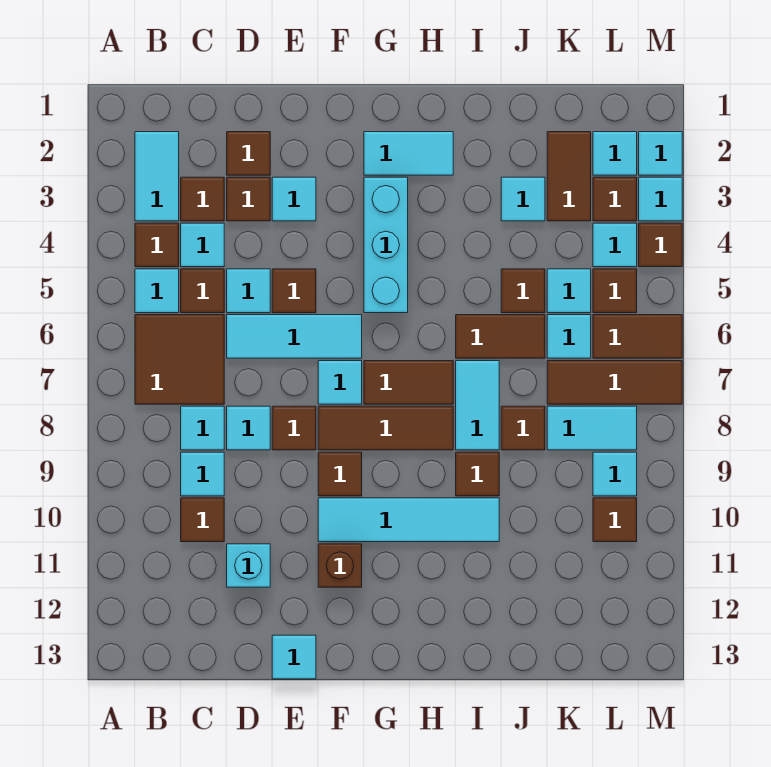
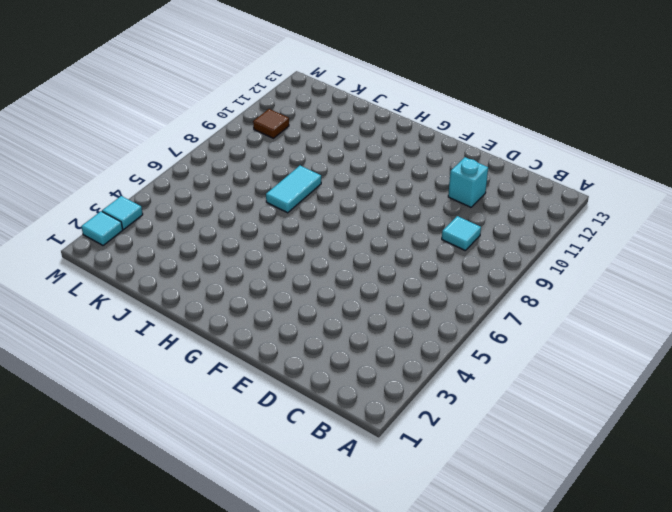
none -> cyan 1x2 tile [135,132,179,221]
none -> brown 1x1 tile [135,223,179,267]
none -> cyan 1x1 tile [135,269,179,313]
none -> brown 2x2 tile [135,315,224,404]

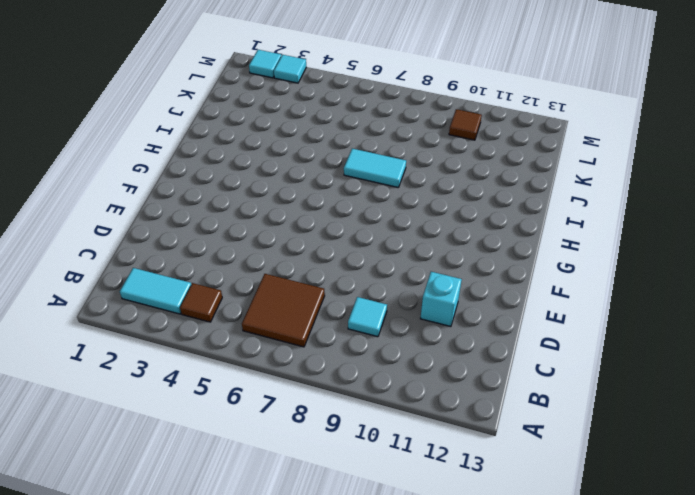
none -> cyan 1x1 tile [135,269,179,313]
none -> brown 1x1 tile [181,177,224,221]
none -> cyan 1x1 tile [181,223,224,267]
none -> brown 1x1 tile [181,269,224,313]

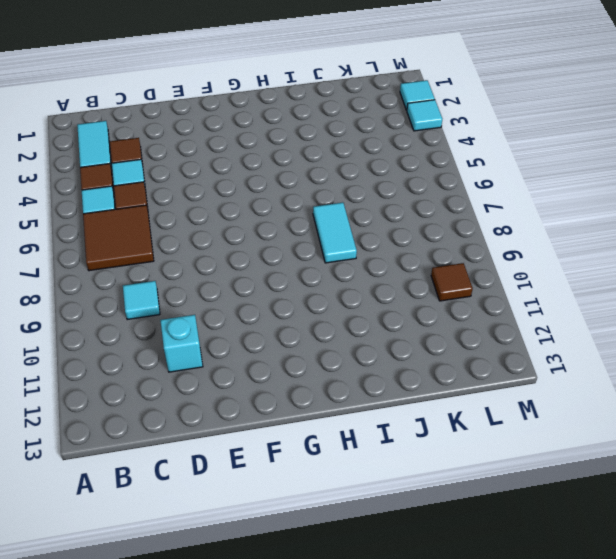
none -> cyan 1x1 tile [181,406,224,450]
none -> brown 1x1 tile [181,498,224,542]
none -> brown 1x1 tile [227,132,270,175]
none -> brown 1x1 tile [227,177,270,221]

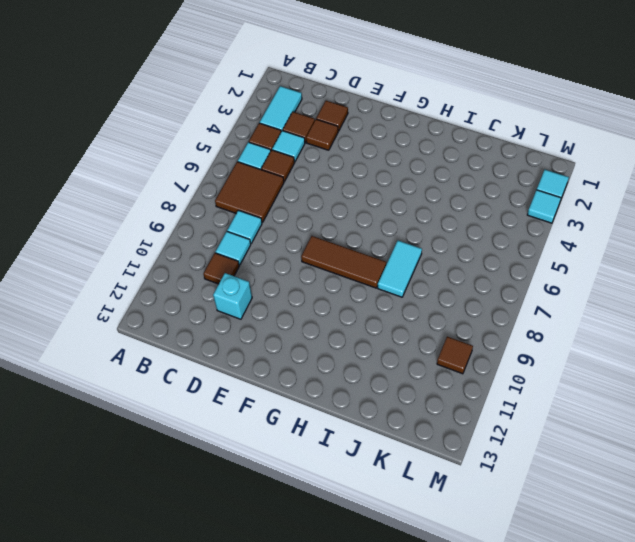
none -> cyan 1x1 tile [227,269,270,313]
none -> cyan 1x3 tile [227,315,362,358]
none -> cyan 1x1 tile [227,406,270,450]
none -> cyan 1x1 tile [272,177,316,221]

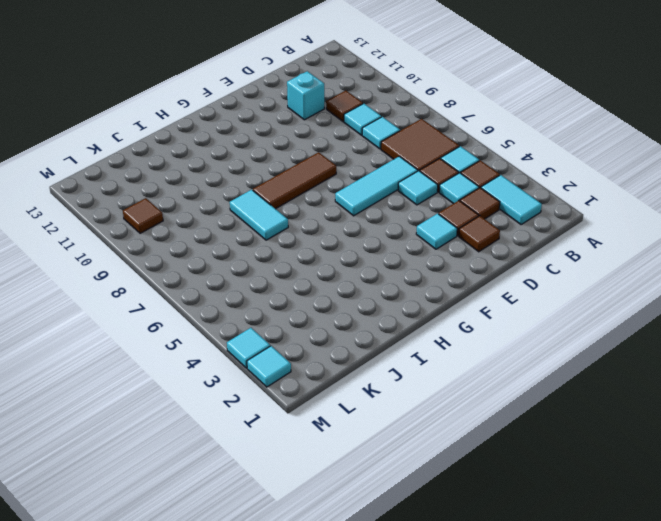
none -> cyan 1x1 tile [227,406,270,450]
none -> brown 1x1 tile [272,269,316,313]
none -> brown 1x1 tile [272,406,316,450]
none -> cyan 1x1 tile [272,635,316,679]

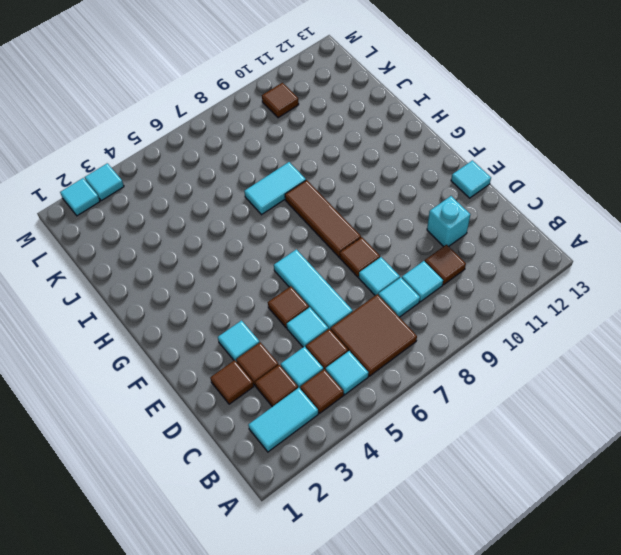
none -> cyan 1x1 tile [318,361,362,404]
none -> brown 1x1 tile [318,452,362,496]
none -> cyan 1x4 tile [318,498,499,542]
none -> brown 1x1 brick [318,544,362,587]

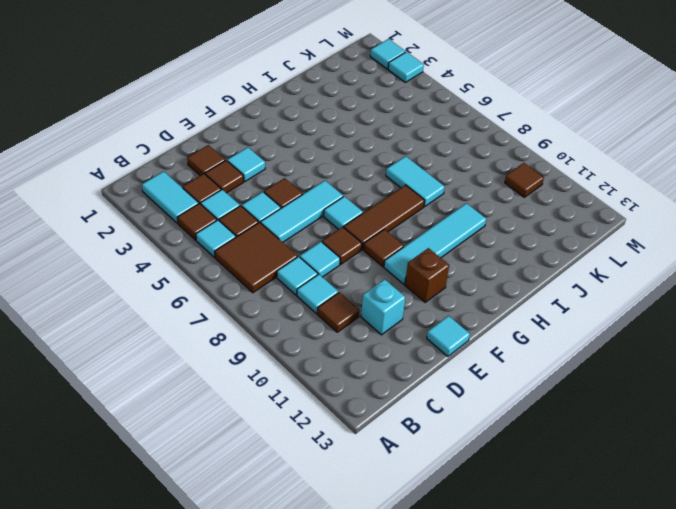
none -> cyan 1x2 tile [364,132,453,175]
none -> cyan 1x3 brick [364,177,408,313]
none -> brown 1x2 tile [364,361,453,404]
none -> brown 1x2 tile [456,315,545,358]

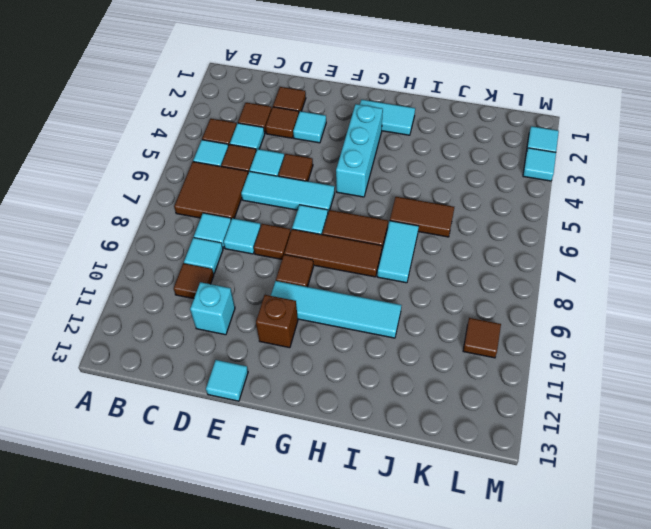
none -> cyan 1x2 tile [135,132,179,221]
none -> brown 1x1 tile [456,452,499,496]
none -> cyan 1x1 tile [501,177,545,221]
none -> brown 1x1 tile [501,269,545,313]

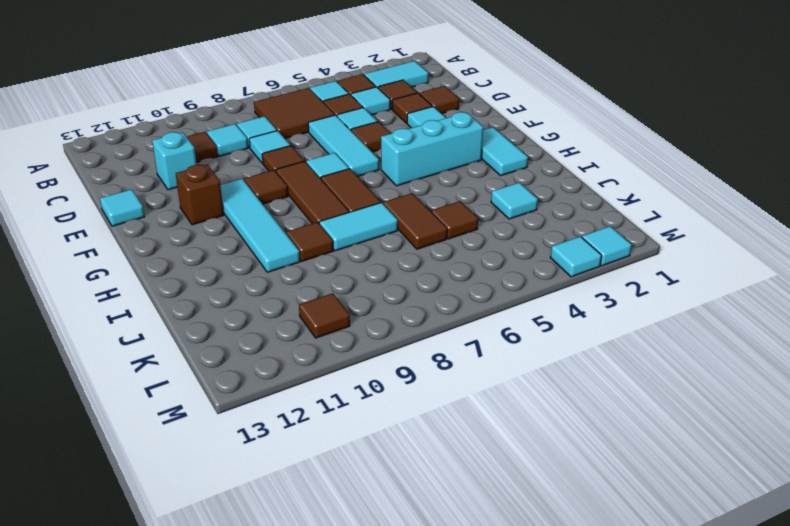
none -> brown 1x1 tile [501,406,545,450]
none -> brown 1x2 tile [547,132,591,221]
none -> cyan 1x1 tile [547,269,591,313]
none -> cyan 1x1 tile [547,315,591,358]

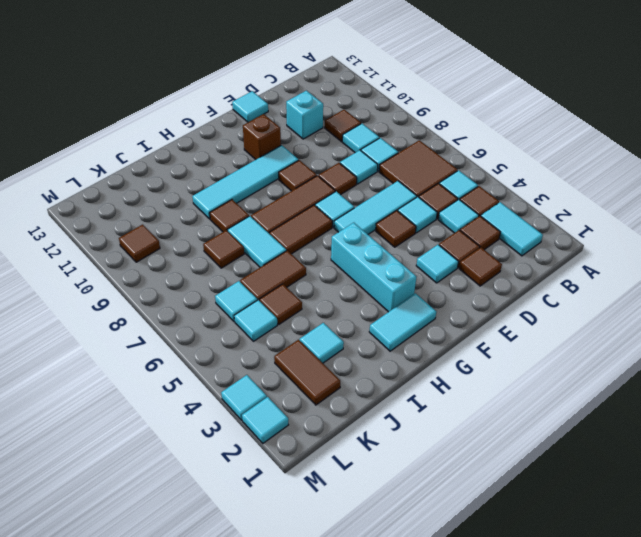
none -> brown 1x3 tile [547,361,682,404]
none -> cyan 1x2 tile [547,406,637,450]
none -> cyan 1x1 tile [593,132,637,175]
none -> brown 1x1 tile [593,177,637,221]

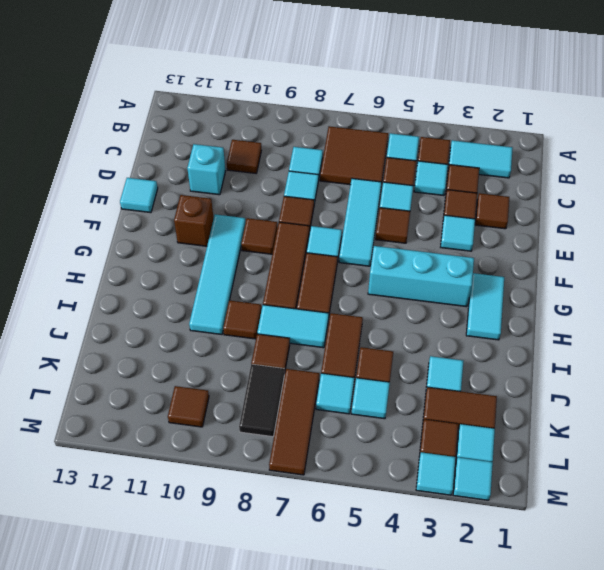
black 1x2 tile [239,364,284,437] -> cyan 1x2 tile [547,406,637,450]
none -> cyan 1x1 tile [181,452,224,496]
none -> cyan 1x1 tile [593,223,637,267]
none -> brown 1x1 tile [593,269,637,313]
none -> brown 1x2 tile [593,315,682,358]

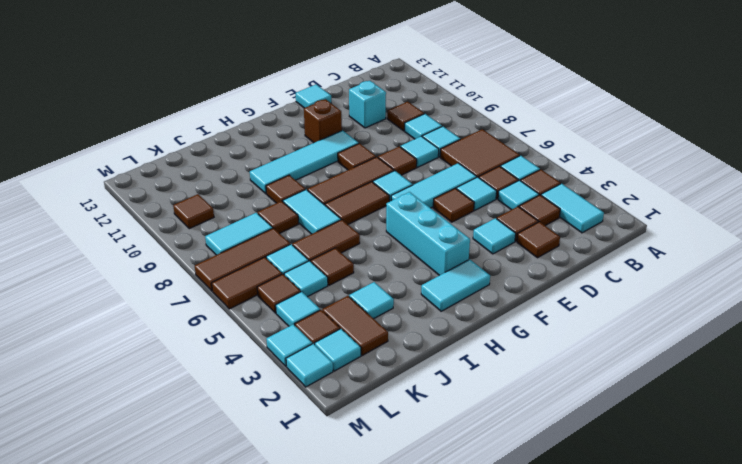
none -> cyan 1x1 tile [593,452,637,496]
none -> brown 1x1 tile [639,223,682,267]

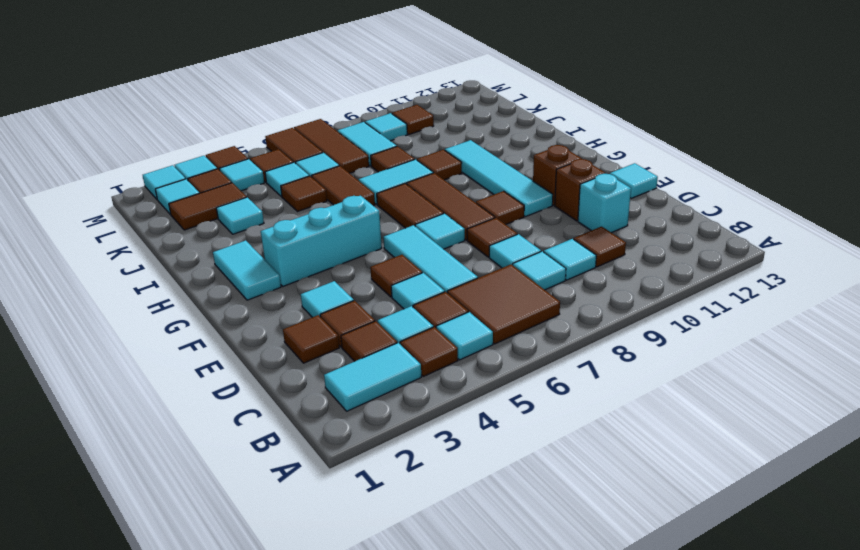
brown 1x1 brick [555,159,606,221] -> none

